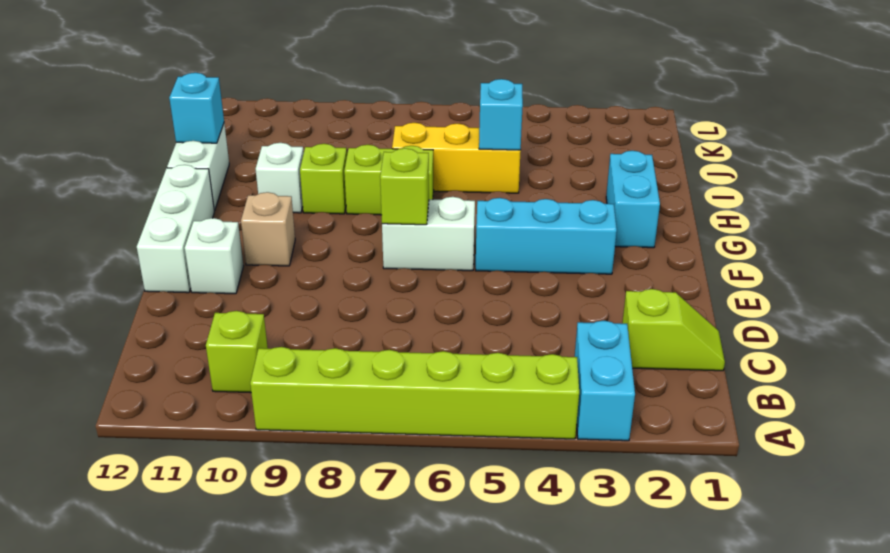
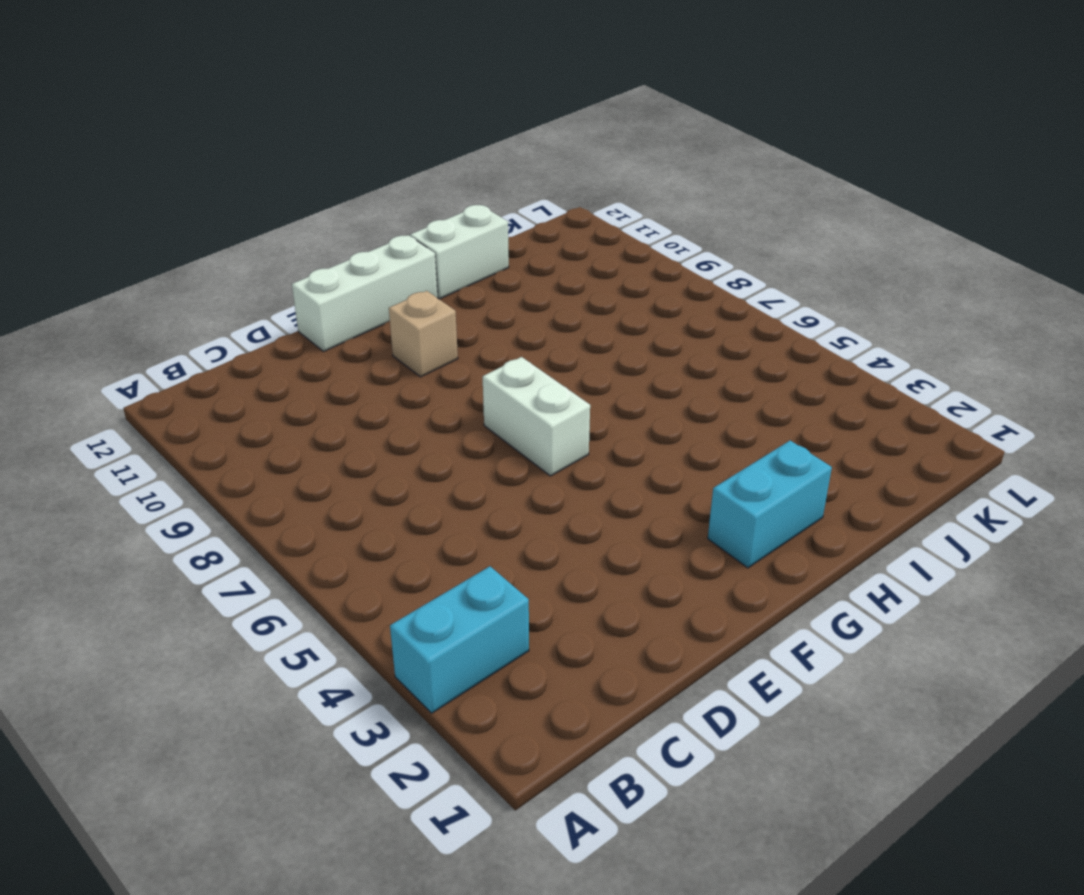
none -> lime 1x6 brick [250,347,579,439]
none -> lime 1x1 brick [206,311,268,393]
none -> lime 1x2 slope [622,289,725,371]

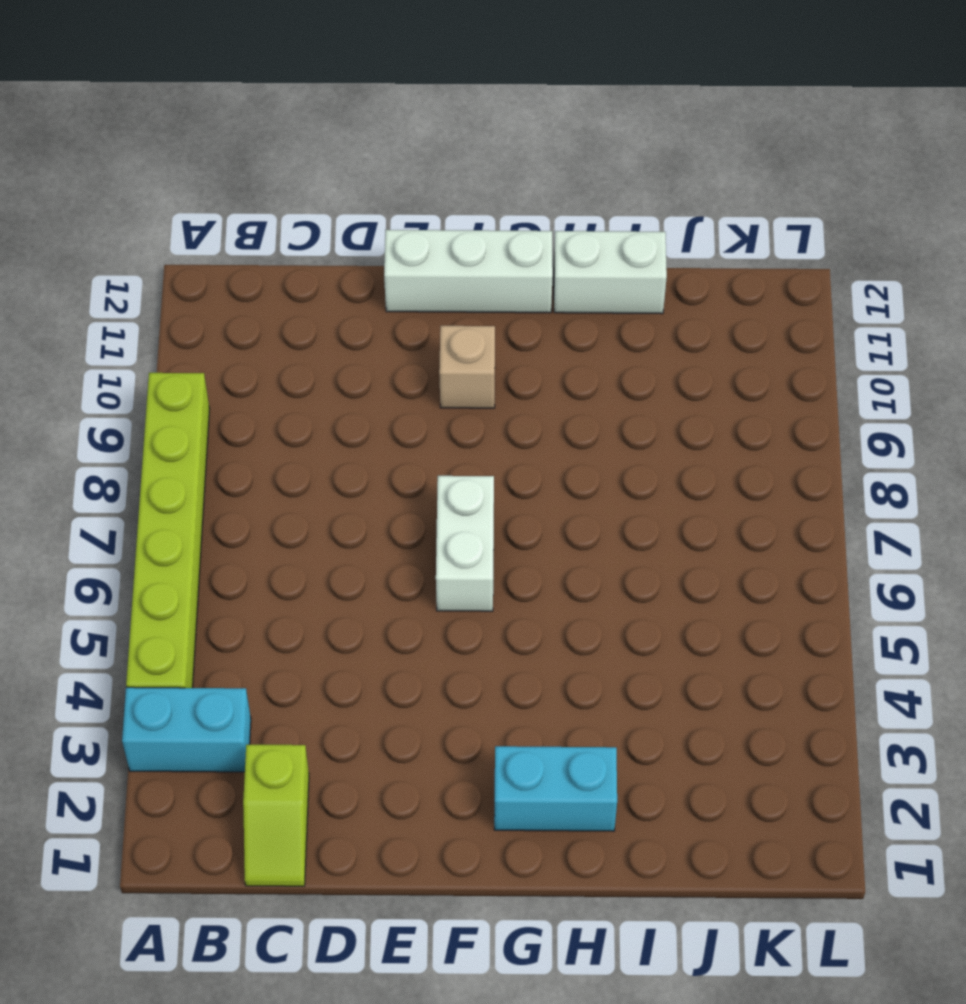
none -> lime 1x1 brick [206,311,268,393]
none -> white 1x1 brick [185,218,243,294]
none -> cyan 1x3 brick [475,198,617,274]

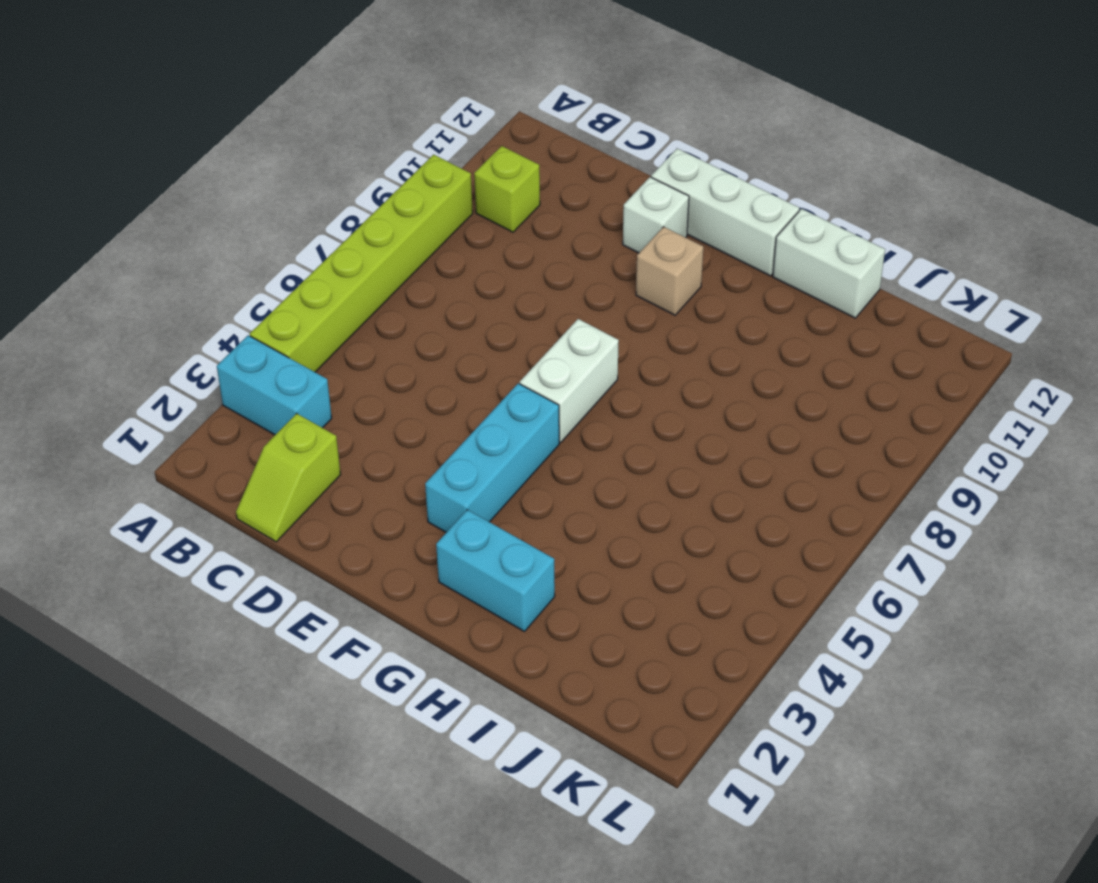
none -> lime 1x2 brick [344,145,434,215]
none -> lime 1x1 brick [300,144,347,214]
none -> white 1x1 brick [256,143,304,213]

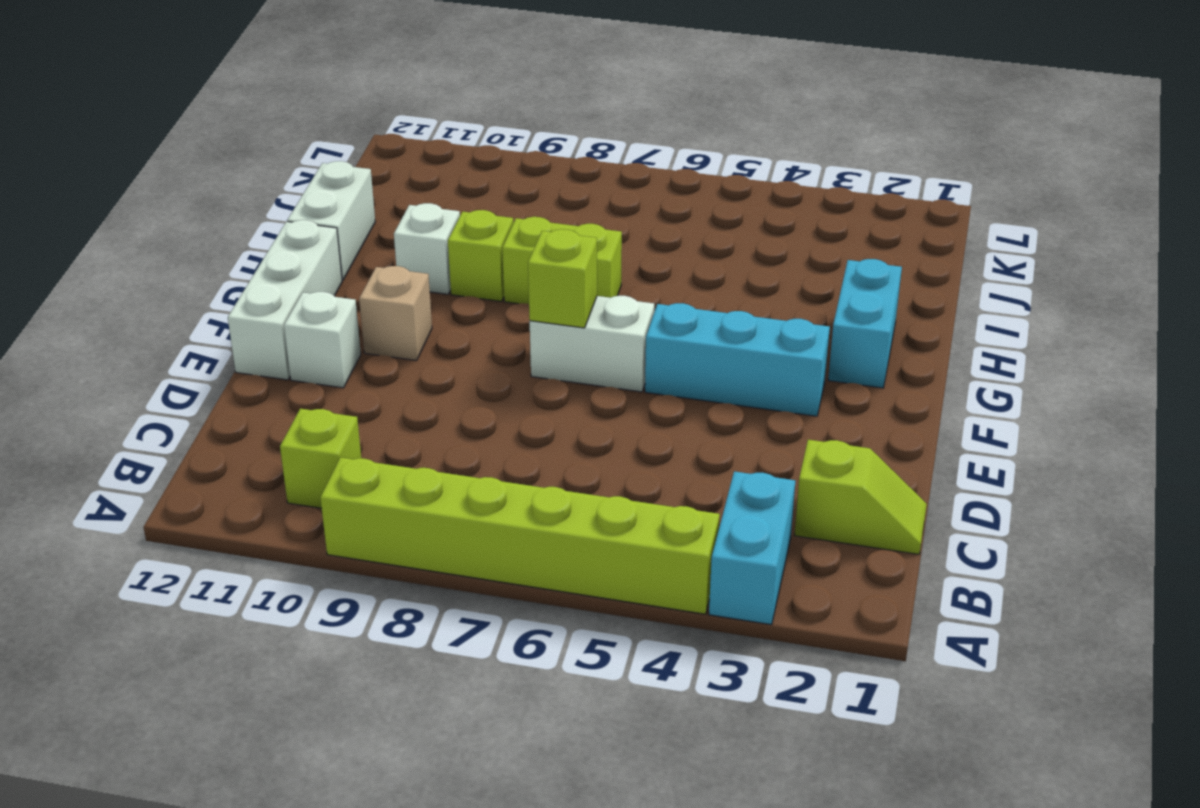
none -> yellow 1x3 brick [392,123,521,193]
none -> cyan 1x1 brick [479,79,523,150]
none -> cyan 1x1 brick [169,73,224,143]

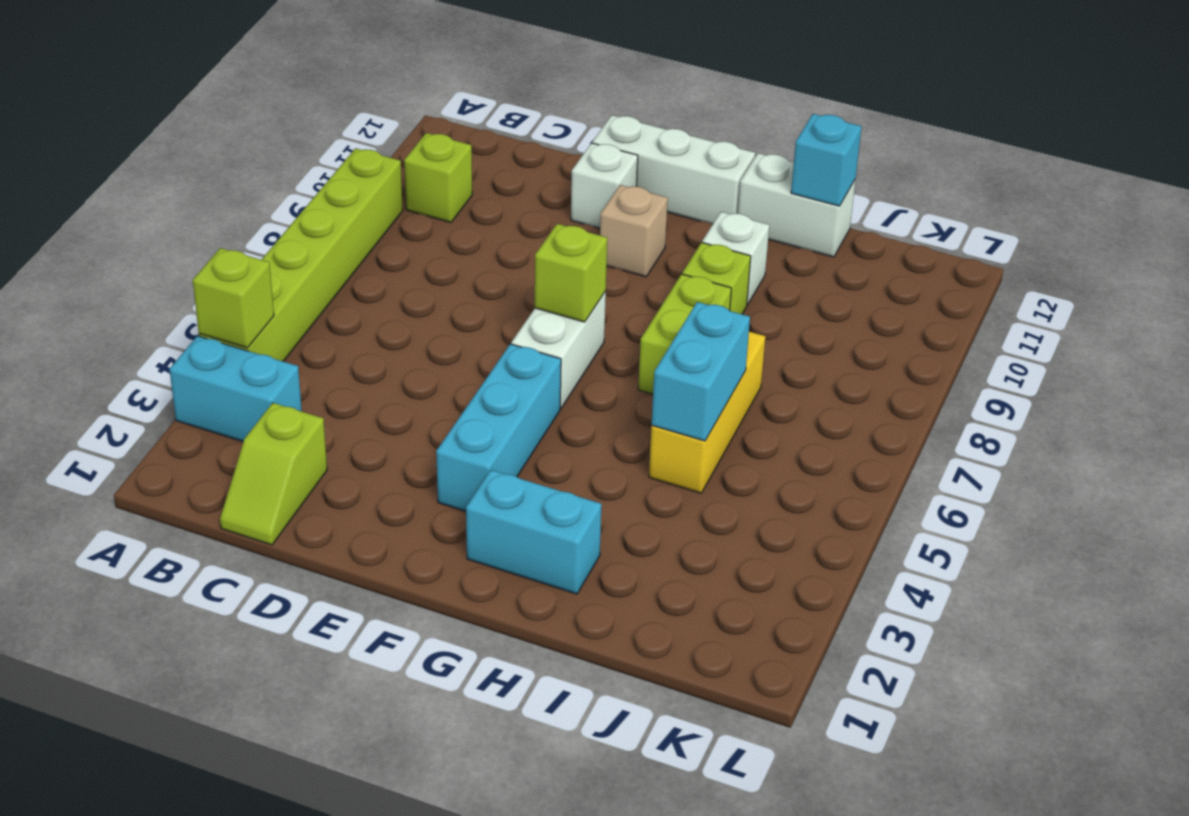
lime 1x1 brick [193,248,274,348] -> none
cyan 1x2 brick [652,302,750,441] -> cyan 1x1 brick [479,79,523,150]

